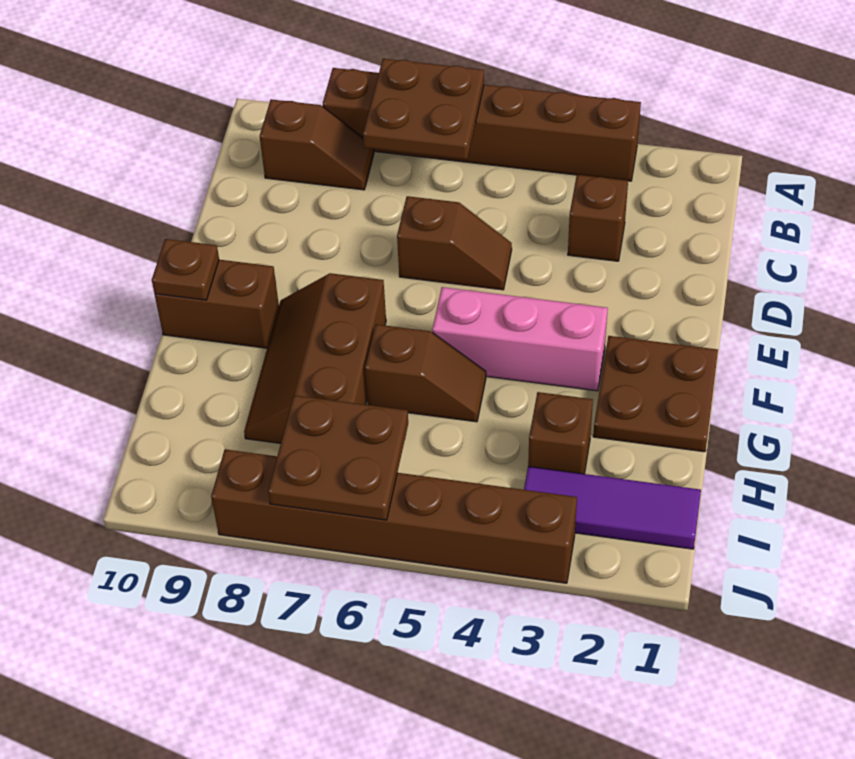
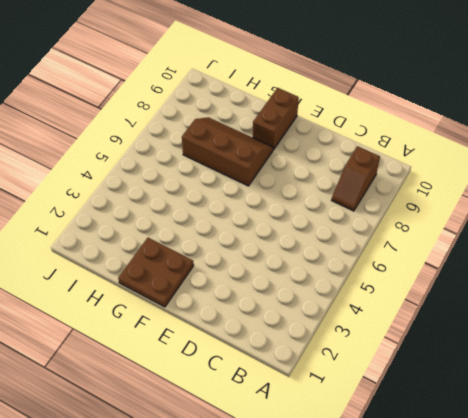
none -> brown 1x6 brick [323,68,641,181]
none -> brown 1x1 brick [568,175,628,261]
none -> brown 1x2 slope [397,196,512,290]

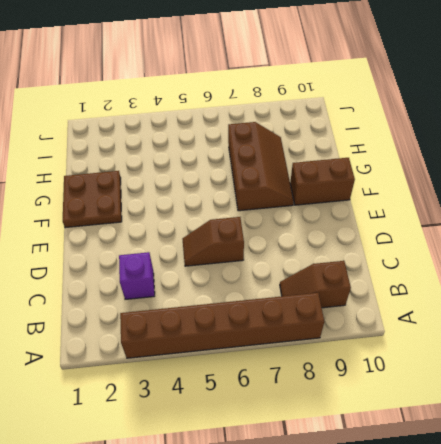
purple 1x1 brick [119,252,155,299] -> brown 1x1 brick [568,175,628,261]
none -> pink 1x3 brick [432,287,608,391]
none -> brown 1x2 slope [365,324,486,422]
none -> brown 1x1 brick [528,392,593,474]

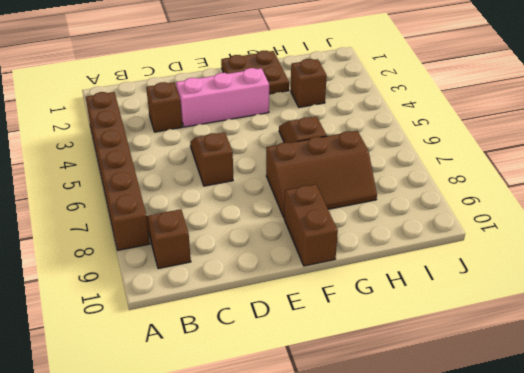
pink 1x3 brick [176,68,269,127] -> pink 1x3 brick turned to [432,287,608,391]
none -> purple 1x3 tile [524,467,701,549]
none -> brown 1x6 brick [211,449,577,583]
none -> brown 2x2 plate [363,59,484,159]

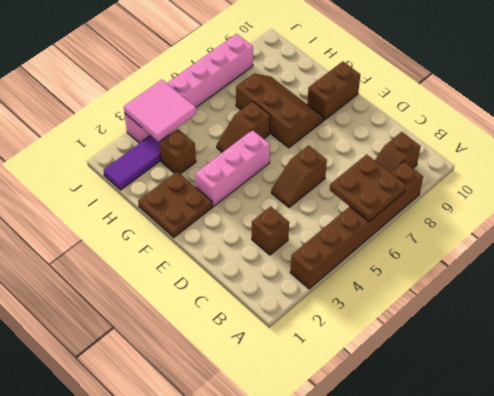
pink 2x2 tile [124,80,196,141] -> none
pink 1x6 brick [124,34,253,143] -> brown 1x6 brick [211,449,577,583]
none -> brown 1x1 plate [152,239,219,300]
none -> brown 2x2 plate [268,395,408,520]

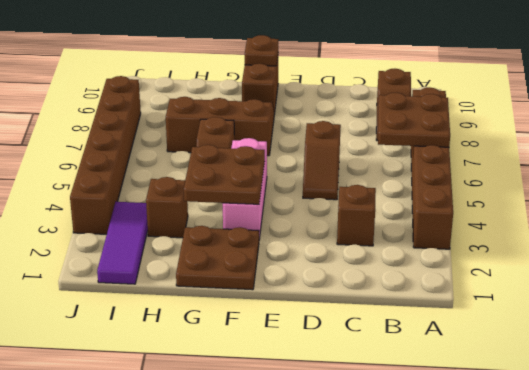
brown 2x2 plate [184,145,265,204] -> brown 2x2 plate moved to [268,395,408,520]

